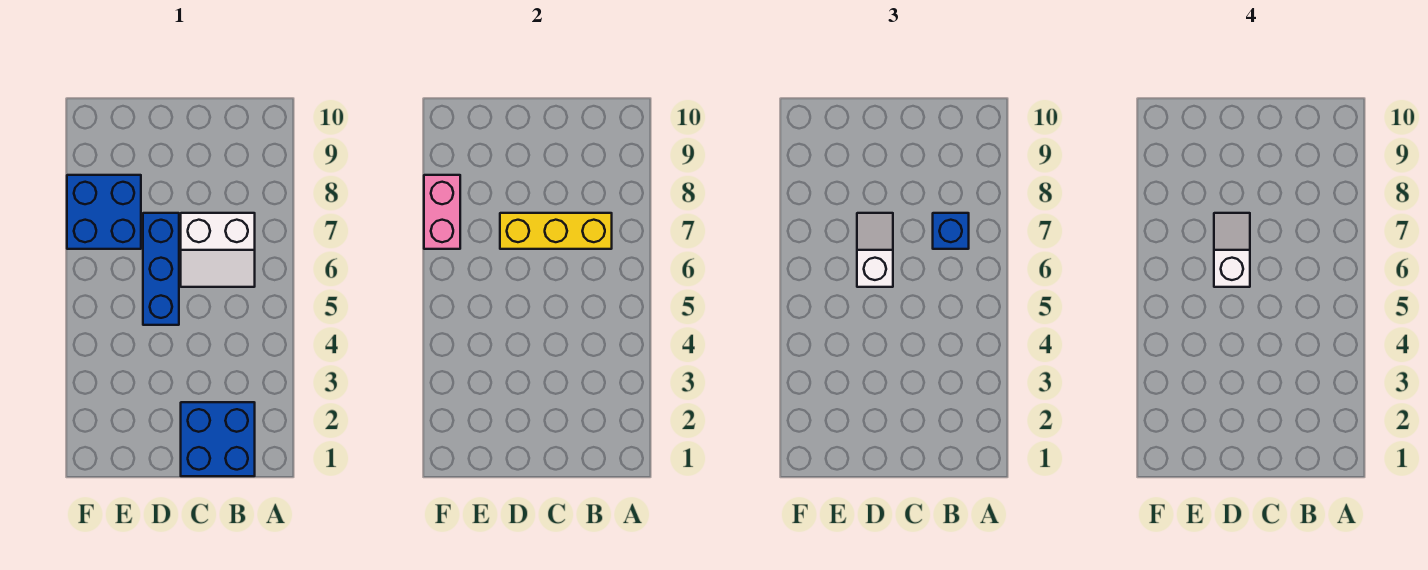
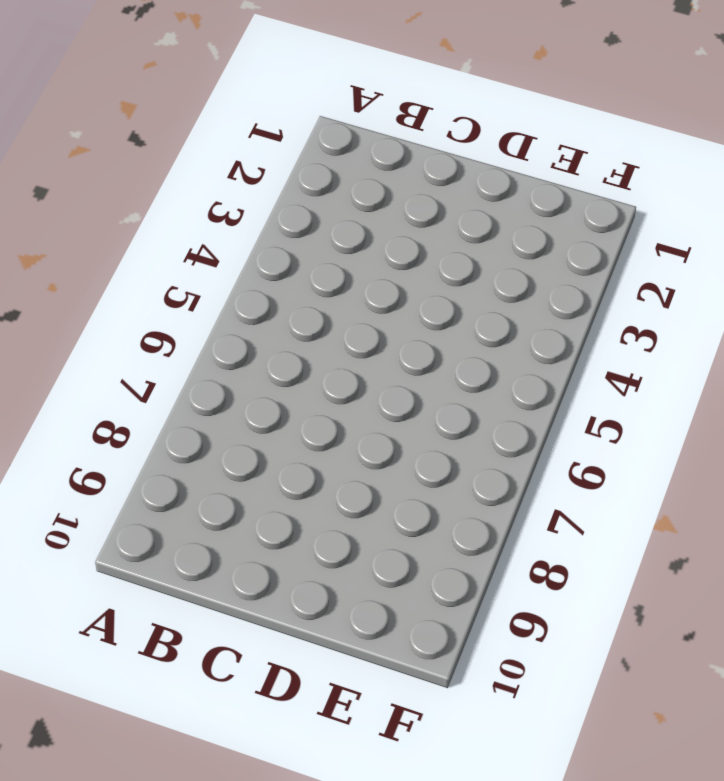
none -> blue 2x2 brick [181,402,255,476]
none -> white 2x2 slope [181,213,255,287]

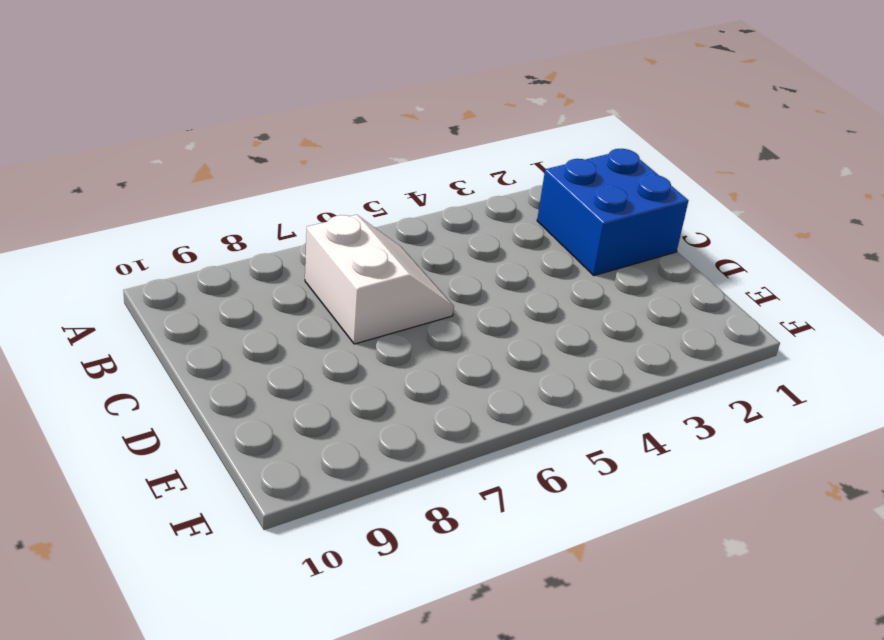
none -> blue 1x3 brick [143,213,179,325]
none -> blue 2x2 brick [67,175,141,249]

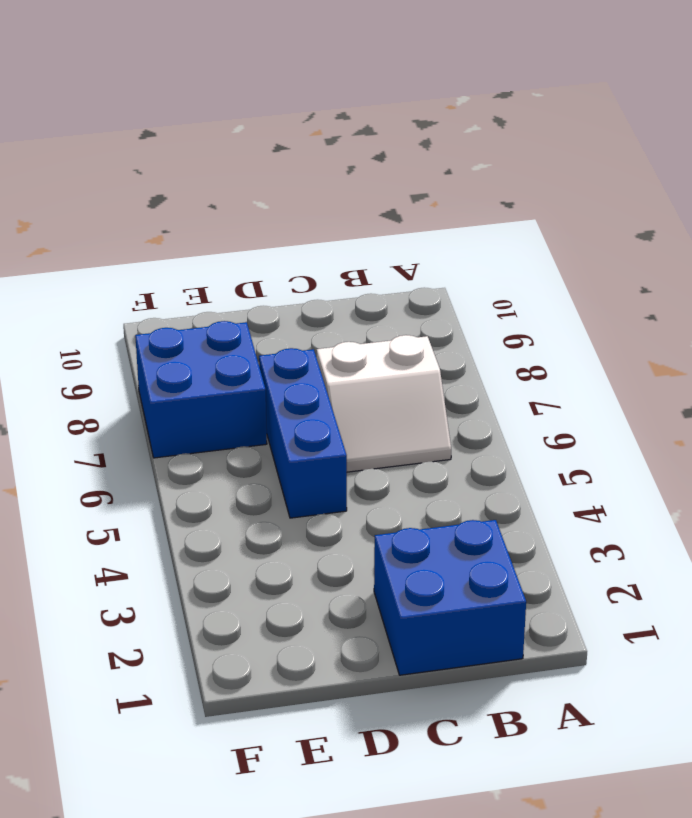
none -> yellow 1x3 brick [500,213,612,249]
none -> pink 1x2 brick [424,175,460,249]

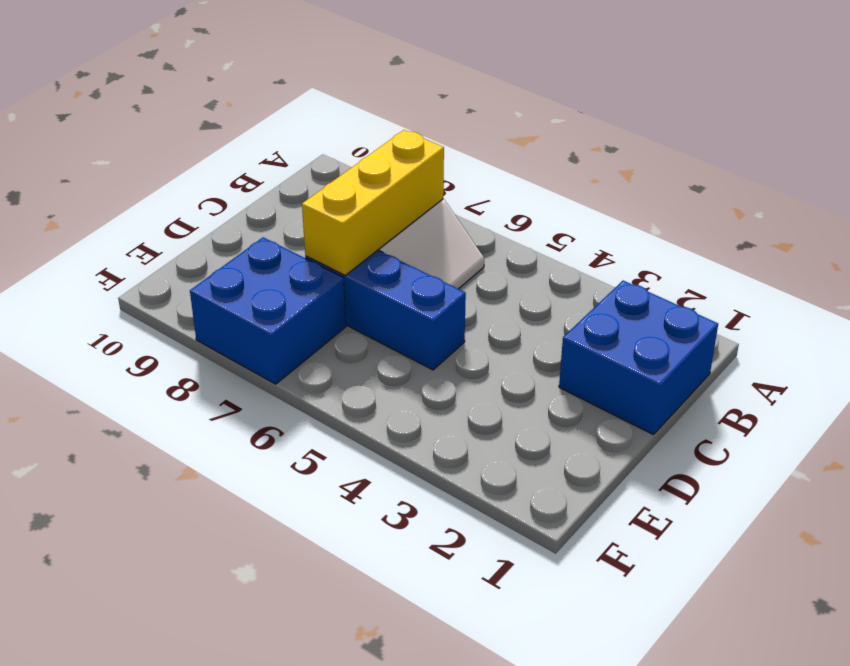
none -> pink 1x2 brick [424,175,460,249]
none -> blue 1x1 brick [933,213,969,249]

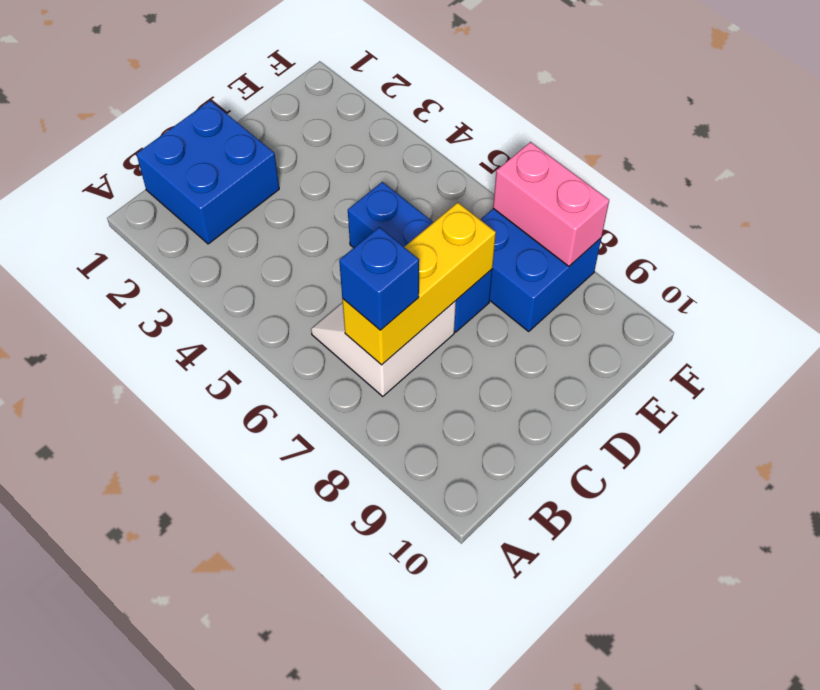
none -> white 1x2 slope [857,213,893,287]
none -> white 1x2 slope [1214,213,1250,287]

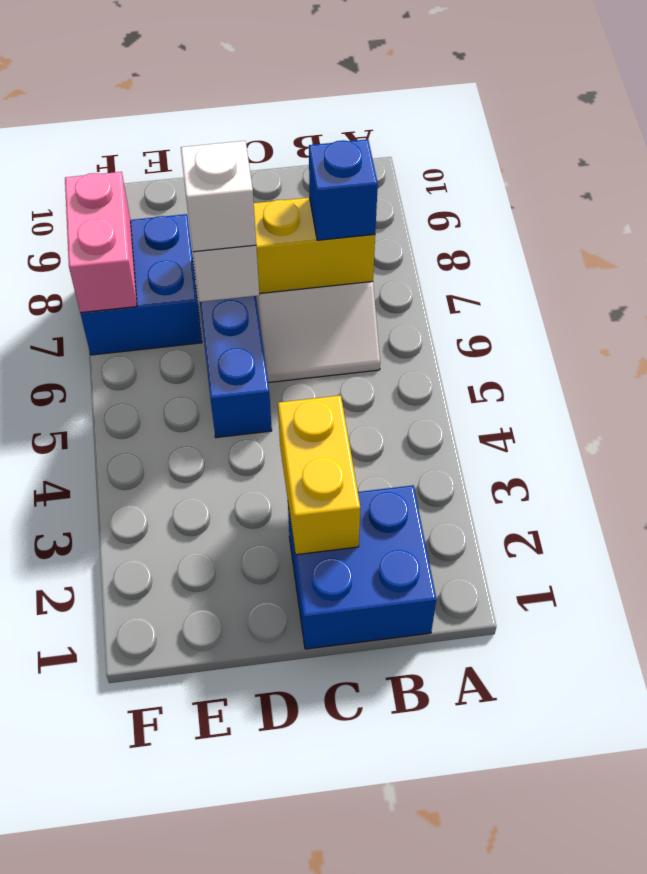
yellow 1x2 brick [278,395,360,555] -> none

